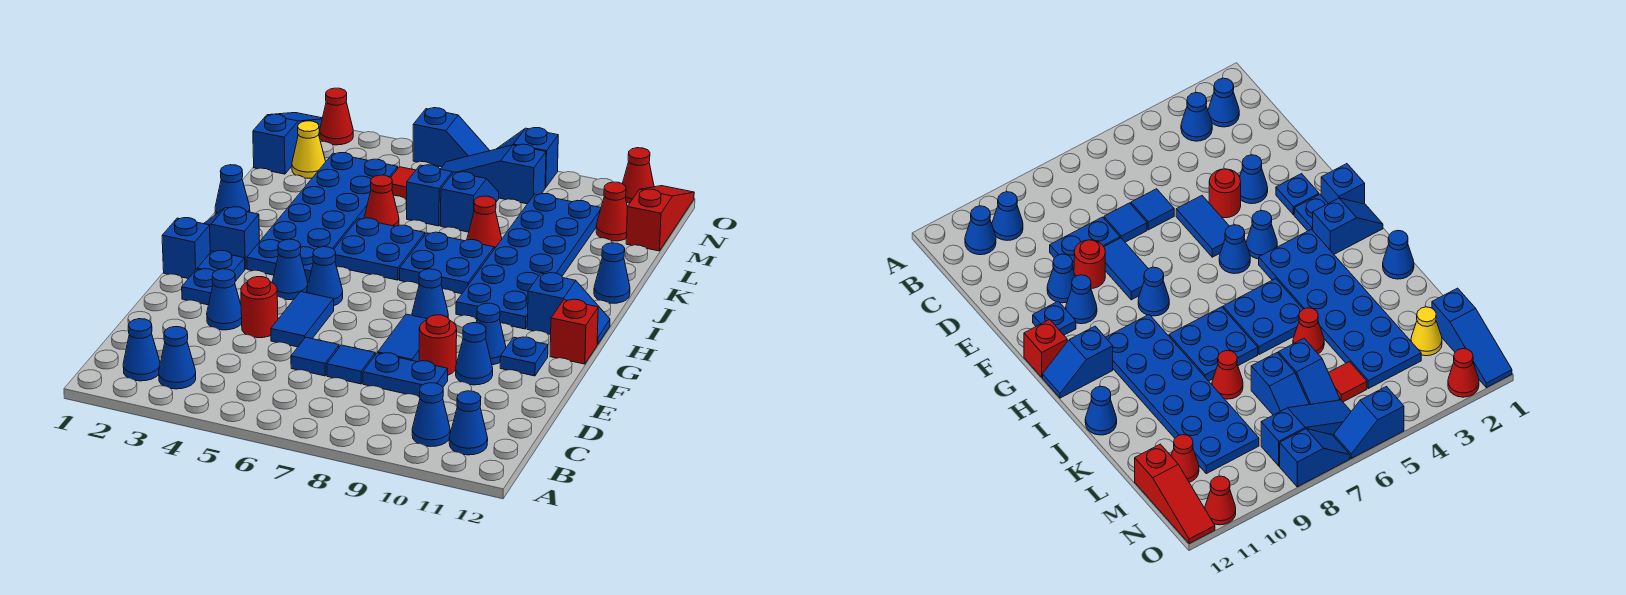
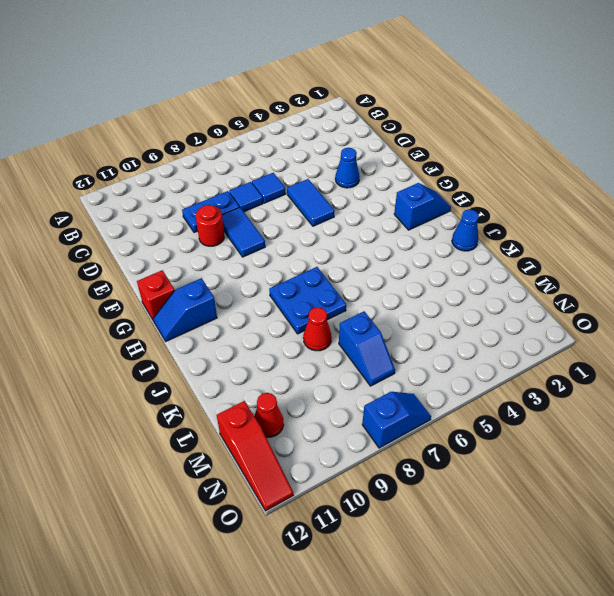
none -> blue 1x1 cone [123,319,160,381]
none -> blue 1x1 cone [159,327,196,389]
none -> blue 1x1 cone [412,383,450,447]
none -> blue 1x1 cone [449,391,488,455]

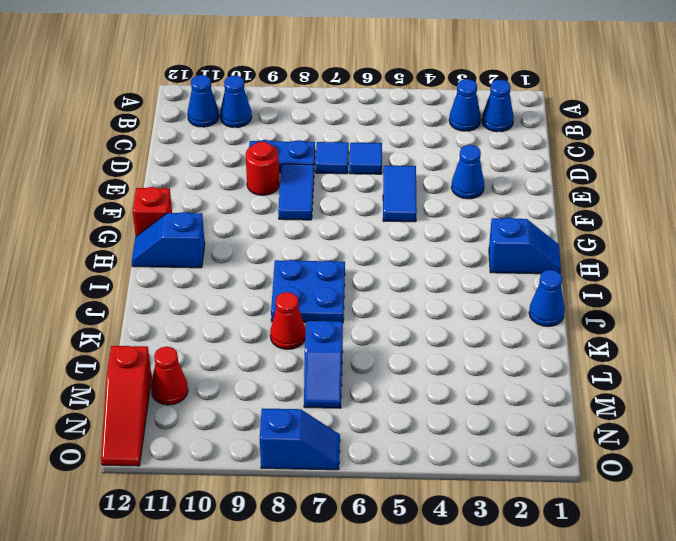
none -> red 1x1 round brick [241,277,278,338]
none -> blue 1x1 cone [456,323,493,385]
none -> blue 1x1 plate [182,269,215,305]
none -> blue 1x1 cone [476,303,506,365]

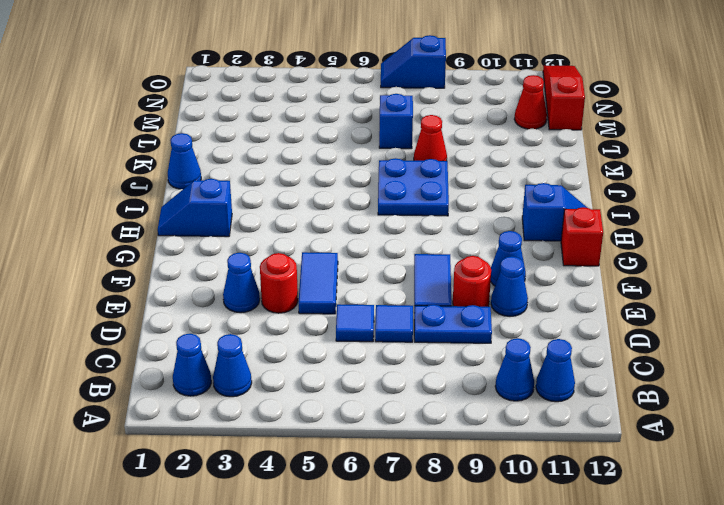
none -> blue 1x1 plate [182,269,215,305]
none -> blue 1x1 plate [500,337,548,376]
none -> blue 1x1 brick [162,218,210,279]
none -> blue 1x1 plate [197,250,245,281]

